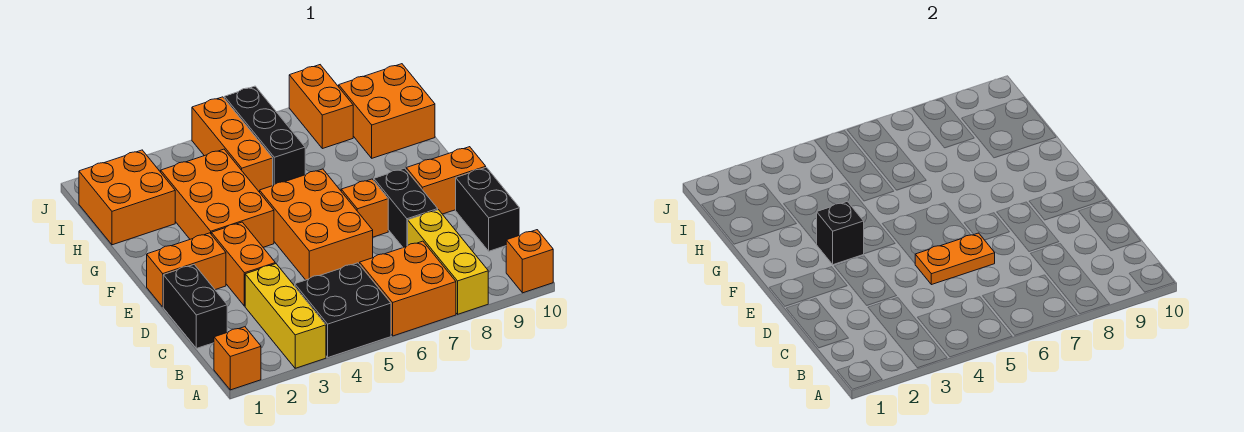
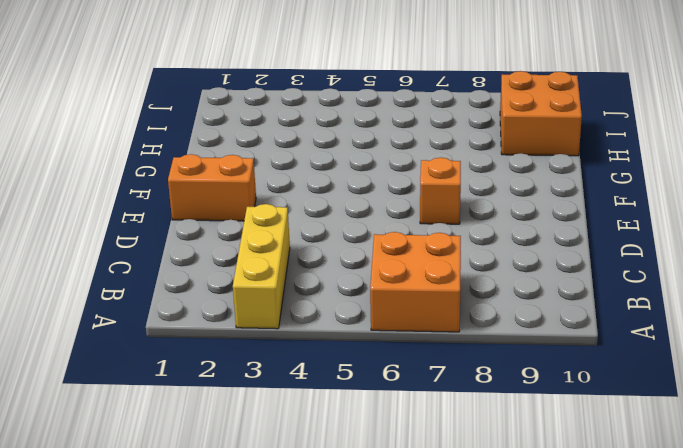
none -> orange 1x1 brick [214,327,261,390]
none -> black 2x2 brick [295,263,391,357]
none -> yellow 1x3 brick [408,210,488,314]

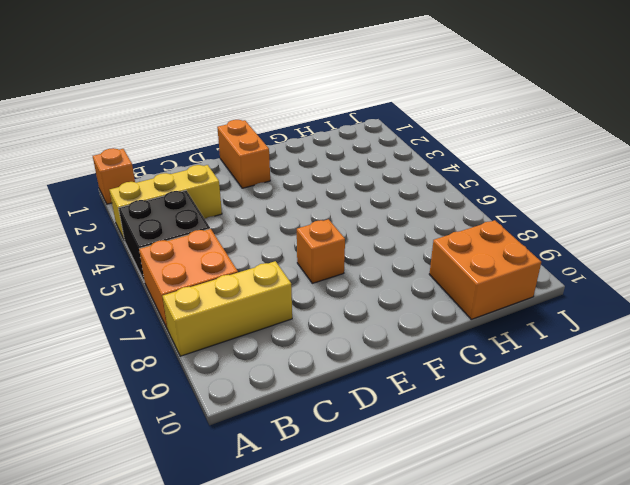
none -> orange 1x1 brick [506,230,553,293]
none -> black 1x2 brick [163,265,227,348]
none -> black 1x2 brick [456,167,520,251]

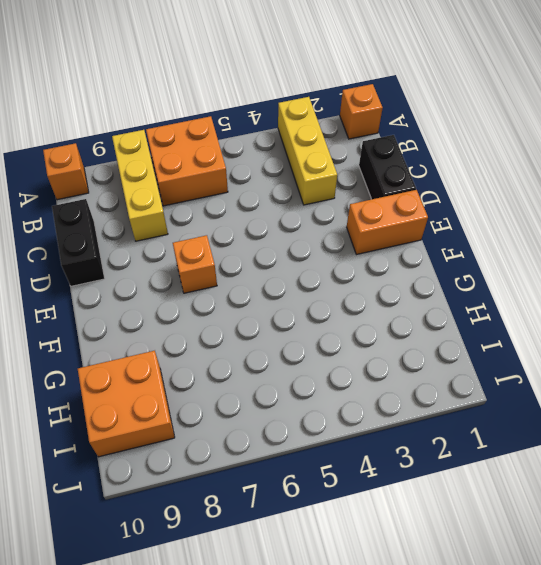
none -> black 2x2 brick [295,263,391,357]
none -> orange 1x2 brick [211,222,275,306]
none -> orange 2x3 brick [260,169,373,280]

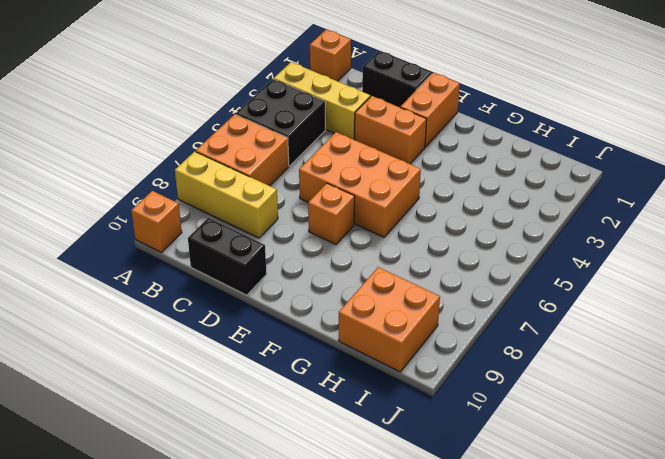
none -> black 1x2 brick [374,168,438,248]
none -> orange 1x2 brick [406,147,486,214]
none -> orange 2x3 brick [161,149,274,247]

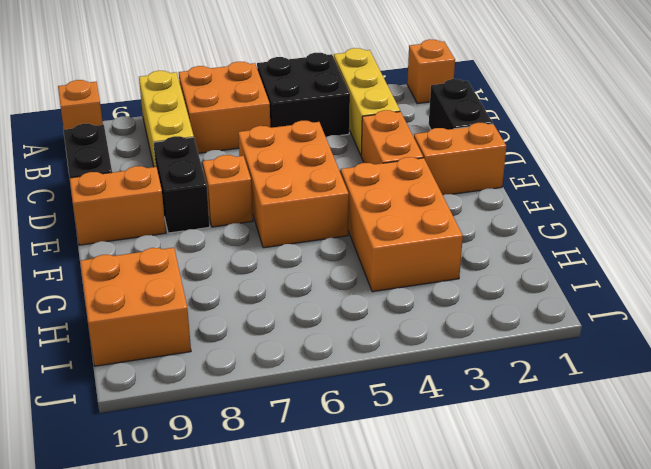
none -> orange 2x2 brick [79,150,175,245]
none -> orange 1x3 brick [192,97,273,192]
none -> black 1x3 brick [224,86,305,185]

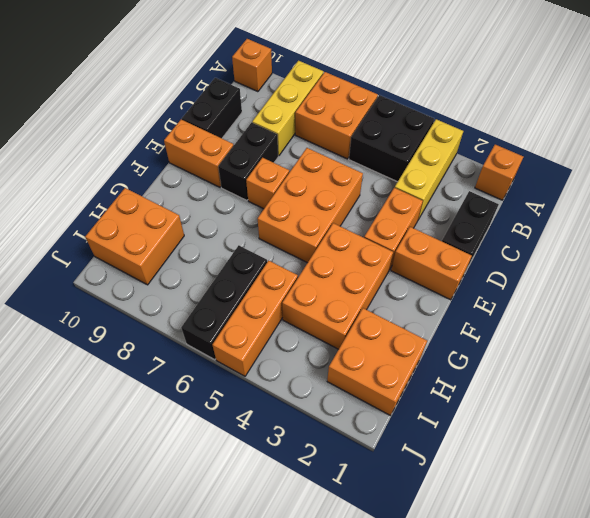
none -> orange 1x2 brick [289,65,353,149]
none -> orange 1x2 plate [915,233,995,285]
none -> black 1x1 brick [817,201,864,265]

